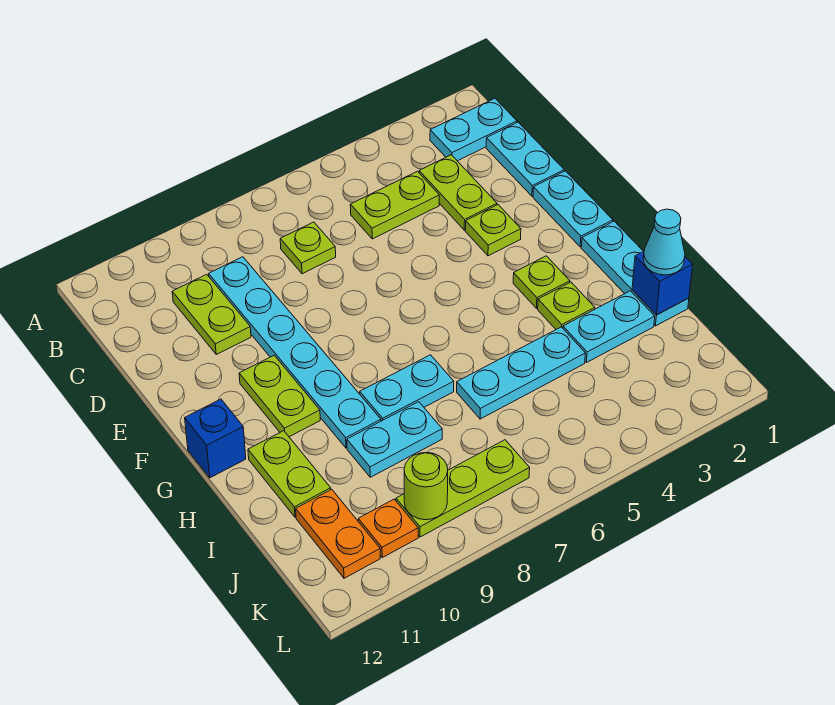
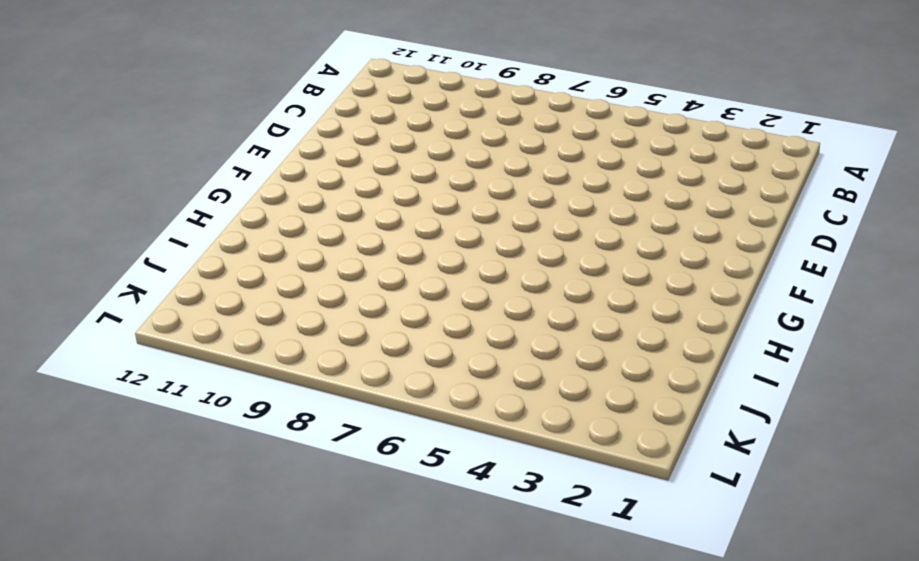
none -> cyan 1x2 plate [430,98,517,161]
none -> cyan 1x2 plate [486,122,564,196]
none -> lime 1x2 plate [419,155,497,230]

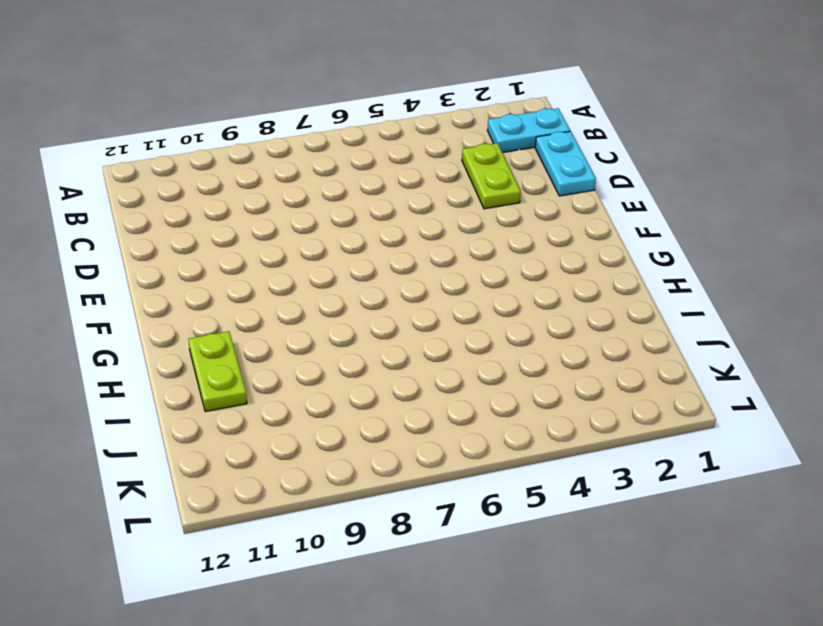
none -> lime 1x2 plate [350,171,439,239]
none -> lime 1x1 plate [280,222,336,274]
none -> cyan 1x6 plate [209,257,381,448]

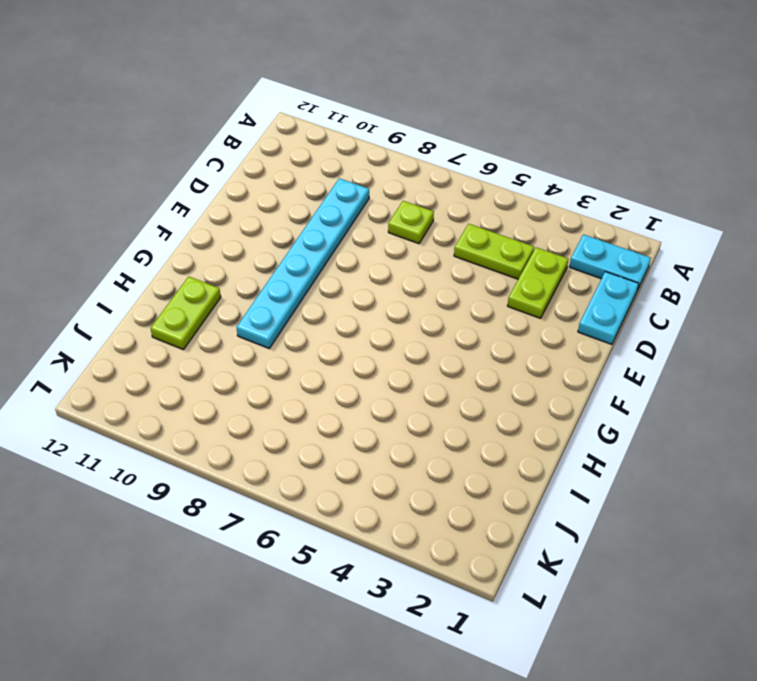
none -> lime 1x2 plate [172,274,251,354]
none -> cyan 1x2 plate [533,171,613,247]
none -> lime 1x1 plate [465,205,521,256]

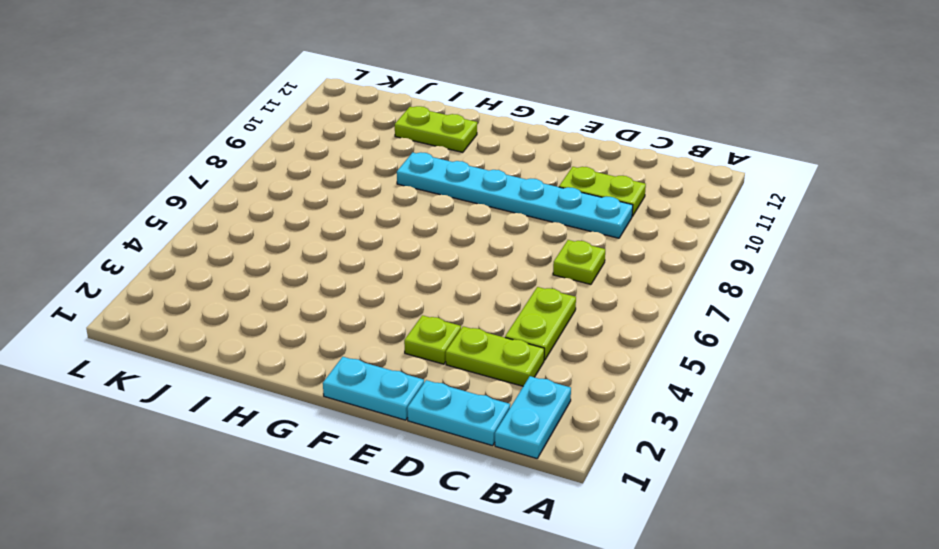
none -> lime 1x2 plate [239,355,320,437]
none -> cyan 1x3 plate [581,221,689,326]
none -> lime 1x1 plate [513,256,570,308]

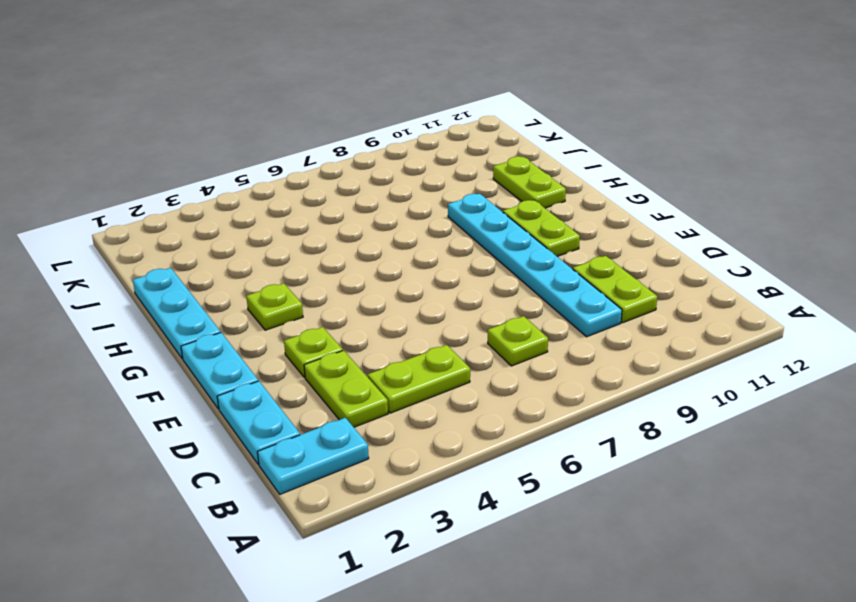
none -> blue 1x1 brick [185,399,246,478]
none -> lime 1x1 plate [538,282,595,329]
none -> cyan 1x2 plate [360,355,454,421]

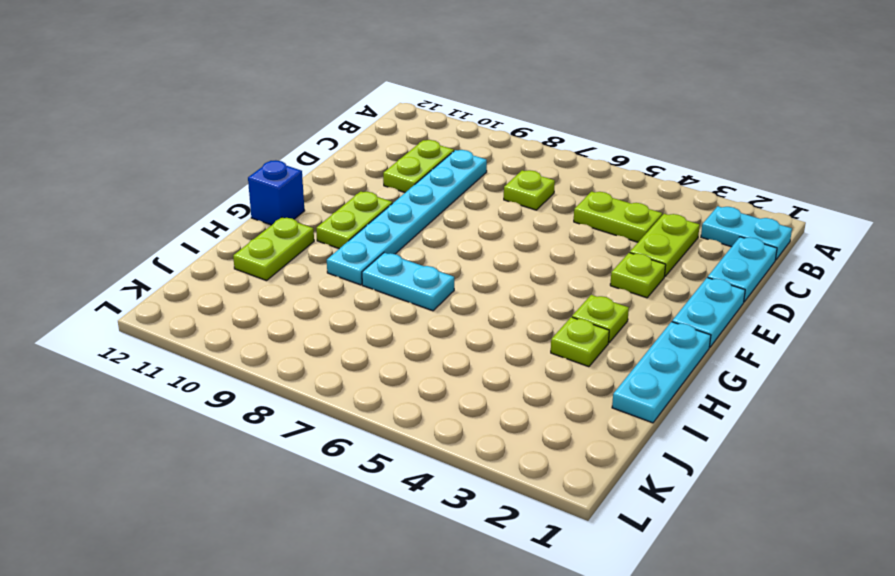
none -> cyan 1x2 plate [563,291,655,363]
none -> cyan 1x3 plate [457,327,585,419]
none -> cyan 1x2 plate [347,402,442,477]

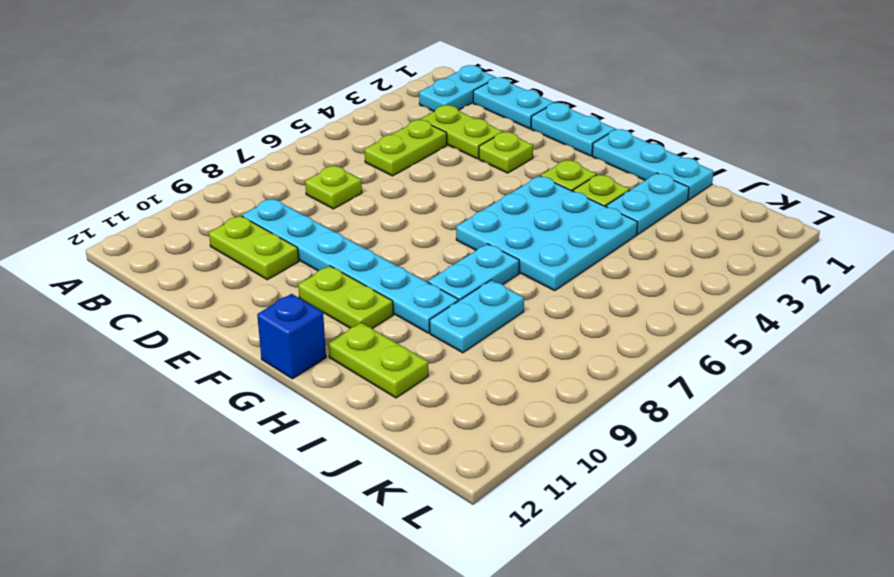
cyan 3x3 plate [456,176,638,291] -> cyan 1x3 plate [457,327,585,419]
none -> orange 1x2 plate [296,489,380,578]
none -> lime 1x3 plate [396,440,530,537]
none -> orange 1x1 plate [358,499,418,557]

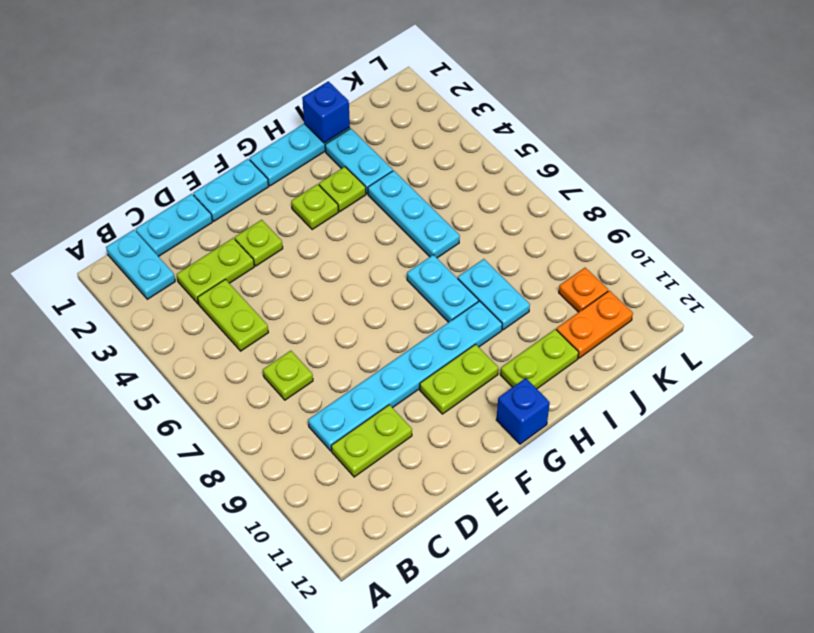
none -> lime 1x3 plate [396,440,530,537]
none -> lime 1x1 round brick [404,452,448,520]
none -> cyan 1x1 cone [643,209,685,275]

